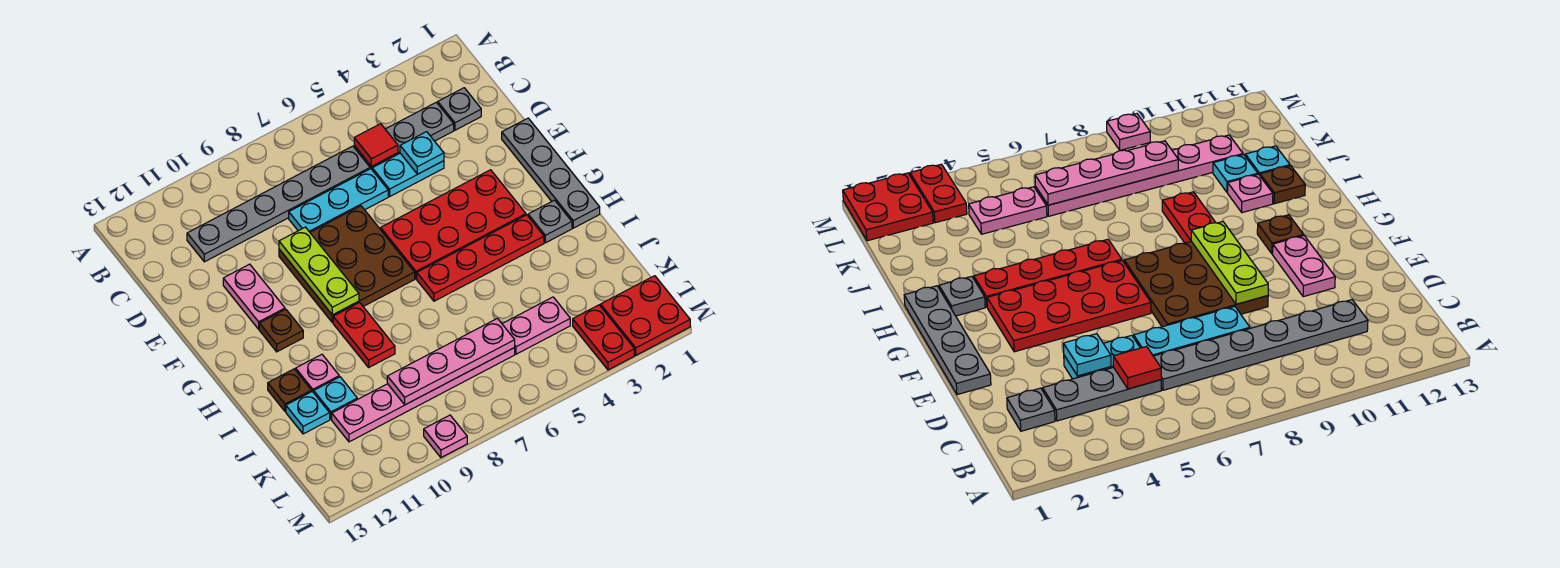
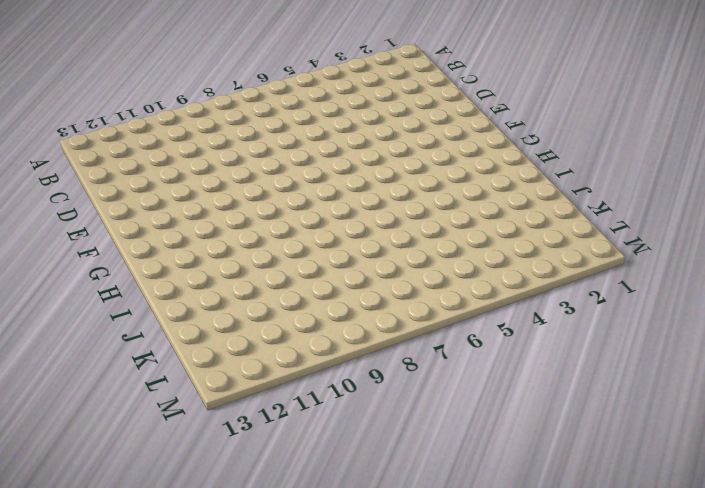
none -> grey 1x1 plate [438,88,481,130]
none -> grey 1x3 plate [354,102,454,169]
none -> grey 1x6 plate [187,146,370,262]

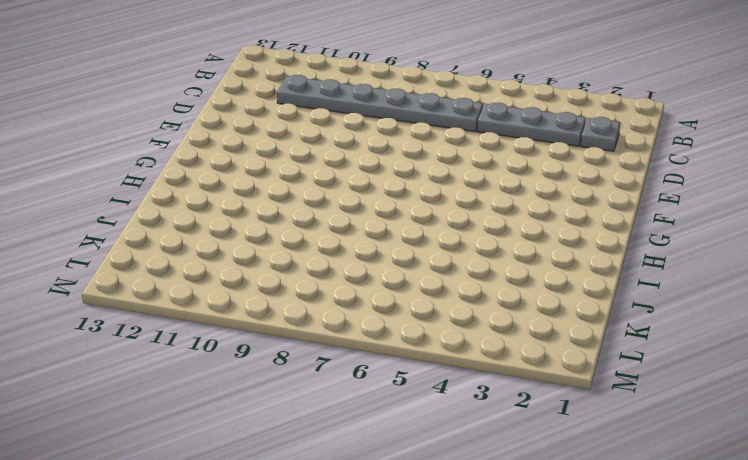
none -> cyan 1x2 plate [372,153,444,196]
none -> cyan 1x3 plate [289,169,388,232]
none -> grey 1x4 plate [502,118,600,228]

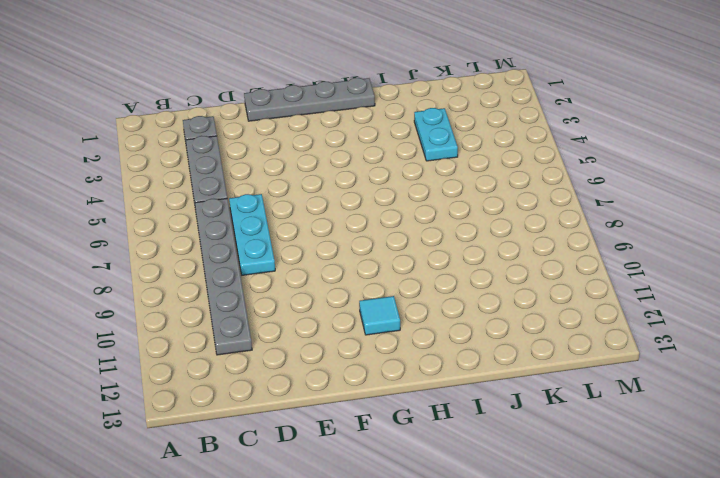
cyan 1x1 tile [359,296,400,335] -> brown 1x1 plate [259,309,303,352]
cyan 1x2 plate [414,108,458,161] -> cyan 1x2 plate moved to [372,153,444,196]
none -> brown 3x3 plate [279,206,415,323]
none -> pink 1x2 plate [223,264,285,329]
none -> red 2x4 plate [381,170,526,279]

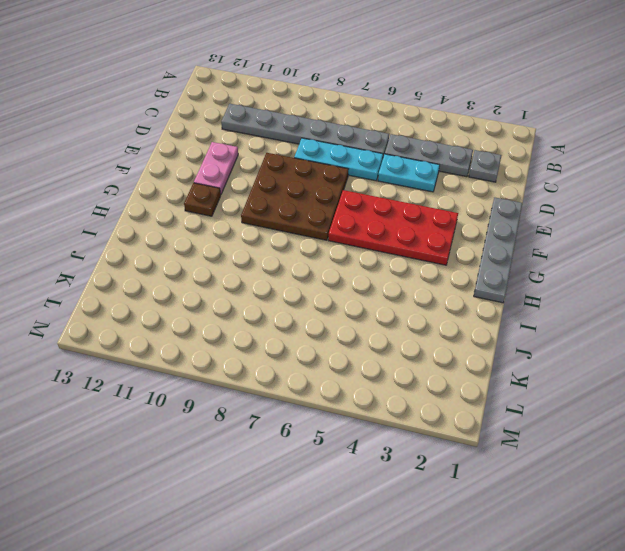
none -> grey 1x1 plate [528,200,572,243]
none -> red 1x4 plate [417,215,544,301]
none -> red 1x2 plate [333,303,395,367]

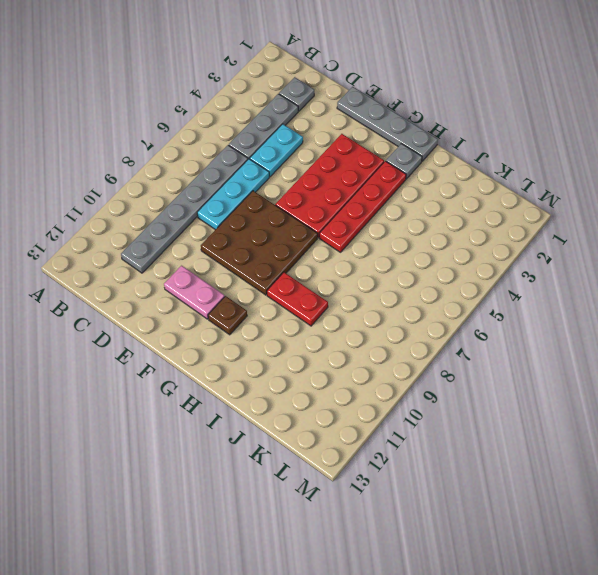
none -> pink 1x1 plate [296,354,339,393]
none -> brown 1x1 plate [268,369,312,411]
none -> cyan 1x1 plate [314,377,357,419]

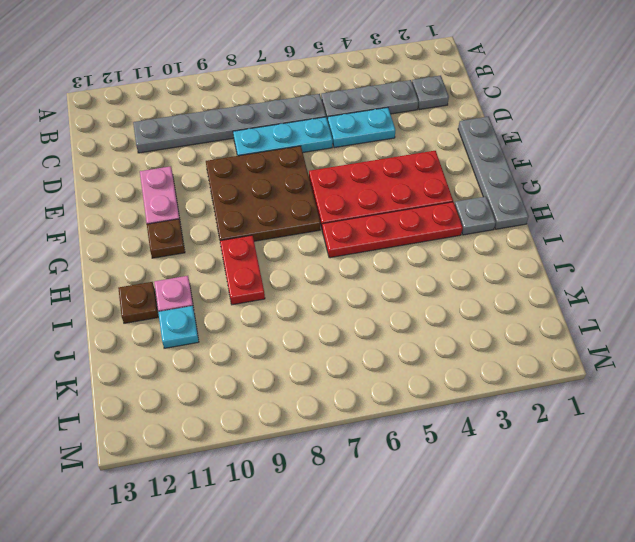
none -> cyan 1x1 plate [286,392,330,434]
none -> pink 1x2 plate [502,297,570,354]
none -> pink 1x6 plate [332,348,515,442]

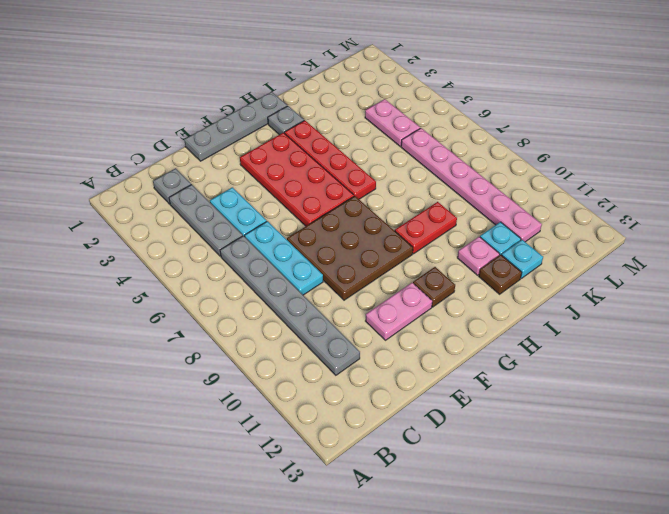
none -> red 2x2 plate [601,276,690,355]
none -> red 1x2 plate [573,305,634,370]
none -> pink 1x1 plate [424,415,467,458]

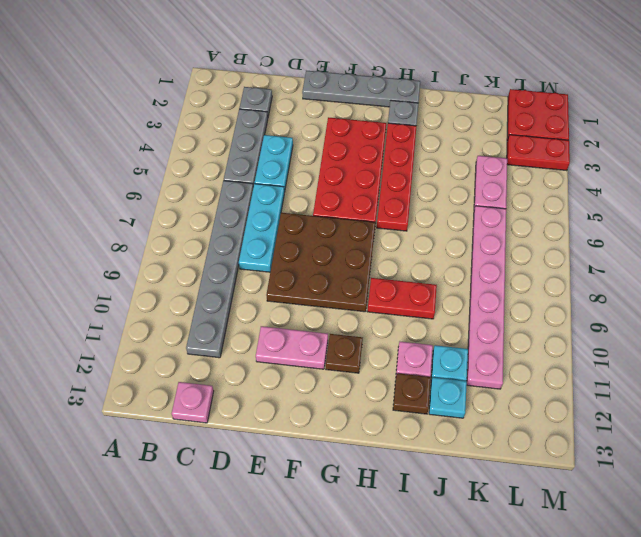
pink 1x1 plate [172,382,214,423] -> pink 1x1 plate moved to [424,415,467,458]
none -> red 1x1 tile [354,124,398,166]
none -> cyan 1x1 plate [400,132,444,174]
none -> lime 1x3 plate [279,227,359,315]

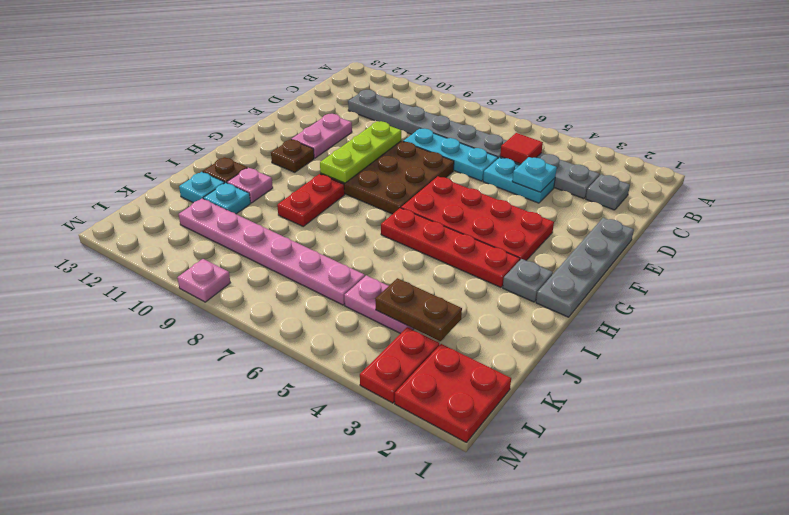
brown 1x2 plate [375,278,462,341] -> none
none -> pink 1x4 plate [387,318,515,405]

